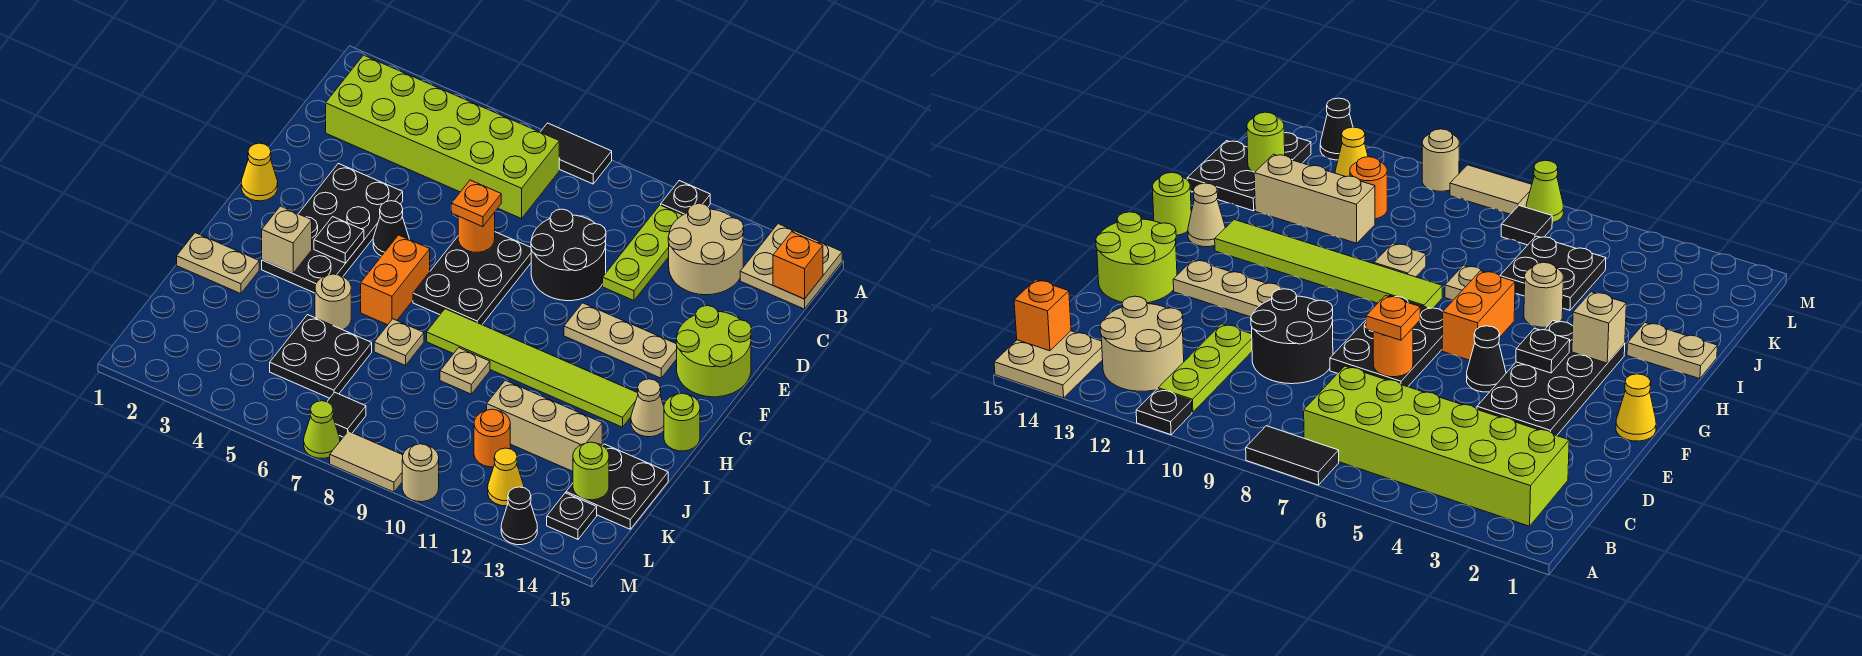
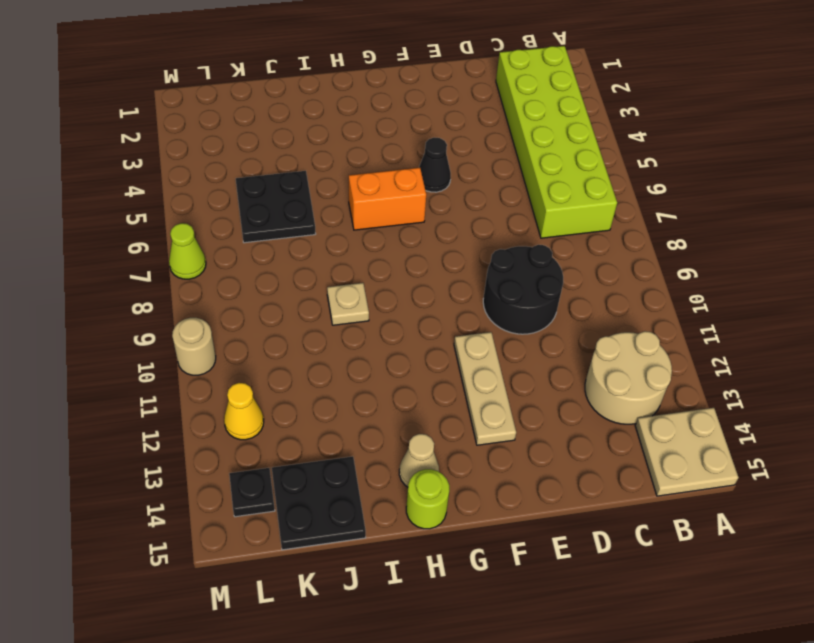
none -> black 1x2 tile [540,123,612,184]
none -> black 1x1 plate [661,181,710,215]
none -> lime 1x3 plate [603,205,682,301]
none -> black 2x4 plate [262,163,403,293]

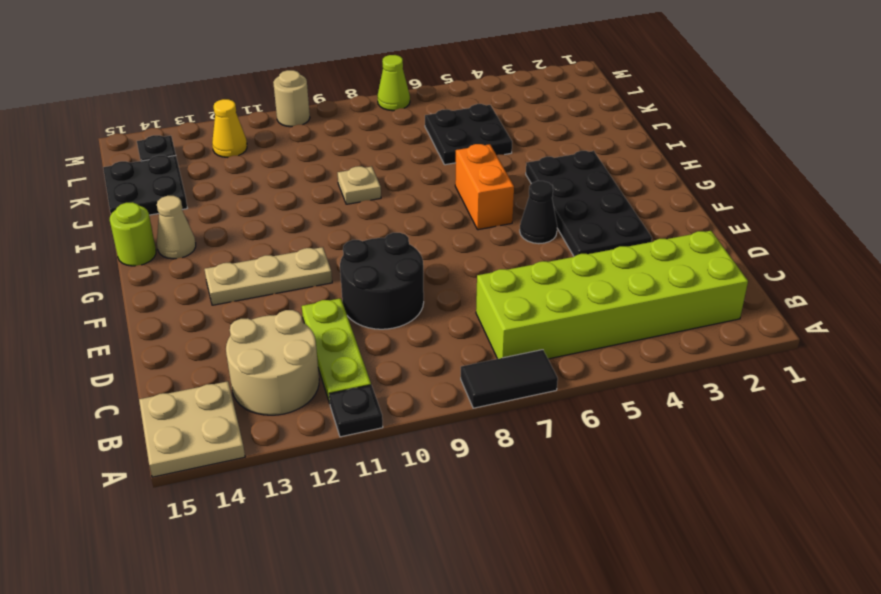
none -> black 2x3 plate [413,232,531,325]
none -> lime 2x2 round brick [676,306,751,397]
none -> yellow 1x1 cone [241,143,278,201]
none -> lime 1x6 tile [427,309,638,427]

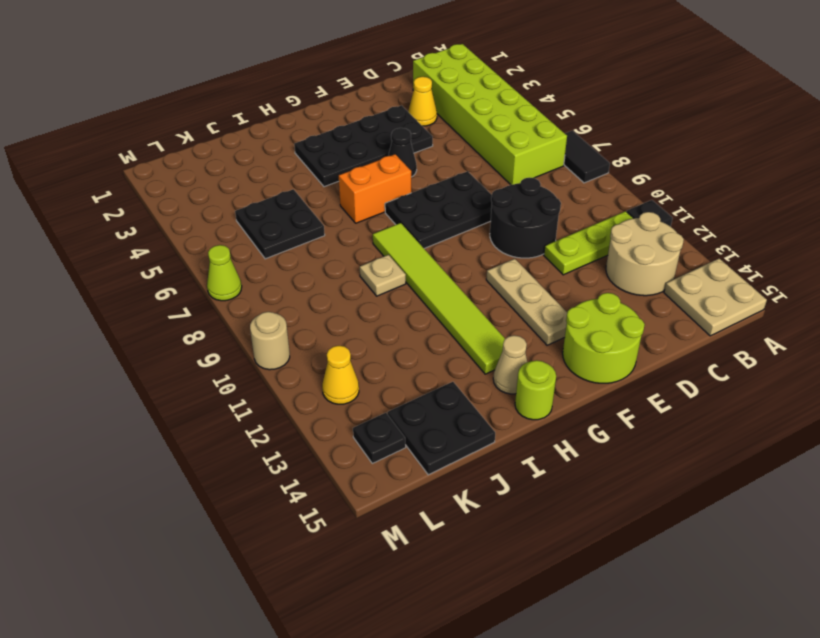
yellow 1x1 cone [408,77,437,126] -> yellow 1x1 cone moved to [241,143,278,201]
none -> tan 1x2 plate [177,233,259,294]
none -> tan 1x1 round brick [315,274,351,330]
none -> tan 1x1 plate [374,319,424,365]
none -> tan 1x3 brick [487,380,602,471]

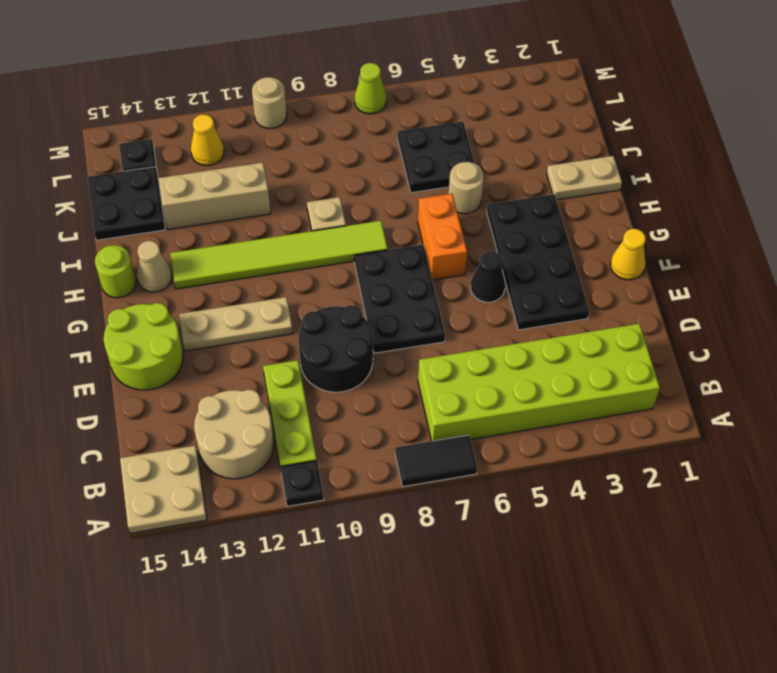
none -> tan 1x1 plate [374,319,424,365]
none -> orange 1x1 round brick [474,409,510,467]
none -> black 1x1 tile [327,392,366,437]
none -> tan 1x2 tile [330,431,403,492]

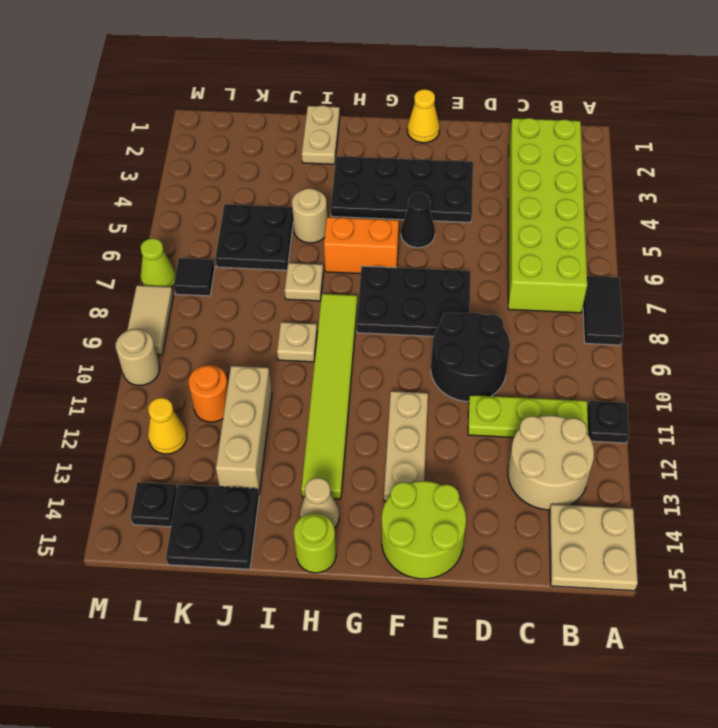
none -> black 1x1 cone [501,487,537,545]
none -> orange 1x1 brick [773,232,823,299]
none -> orange 1x1 round brick [458,212,495,252]
none -> black 1x1 plate [314,217,364,263]

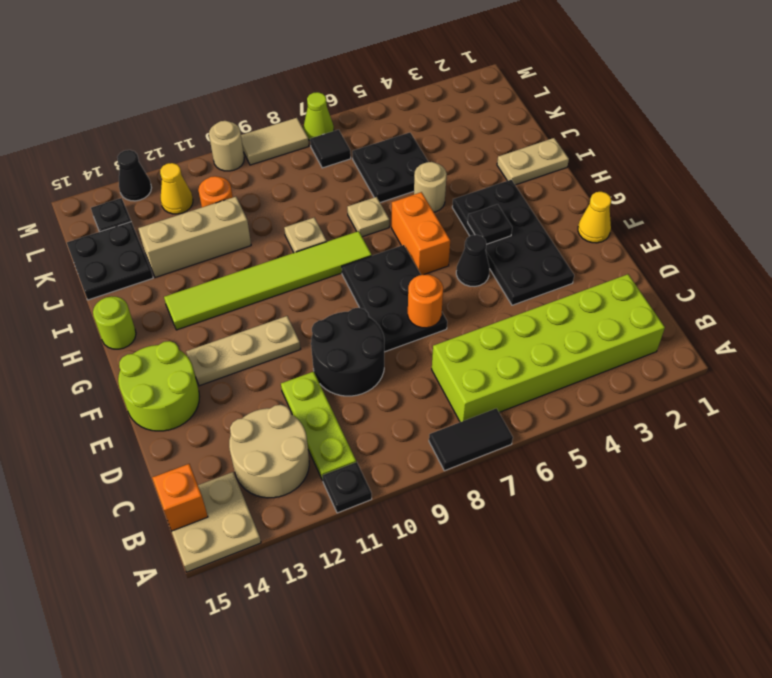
none -> tan 1x1 cone [631,379,664,437]
none -> tan 1x1 brick [262,206,312,273]
none -> lime 1x1 round brick [573,442,609,500]
none -> orange 1x1 plate [451,180,501,227]

